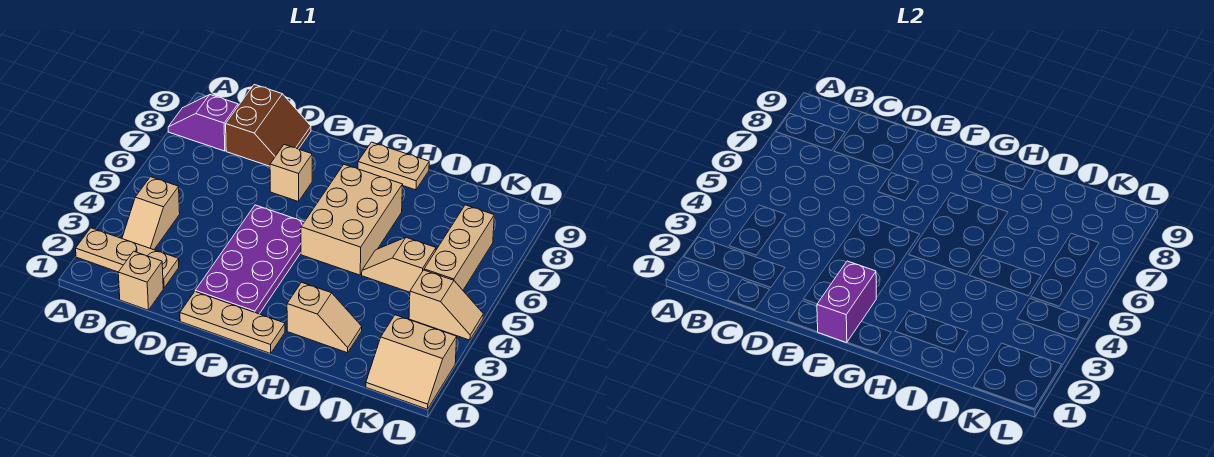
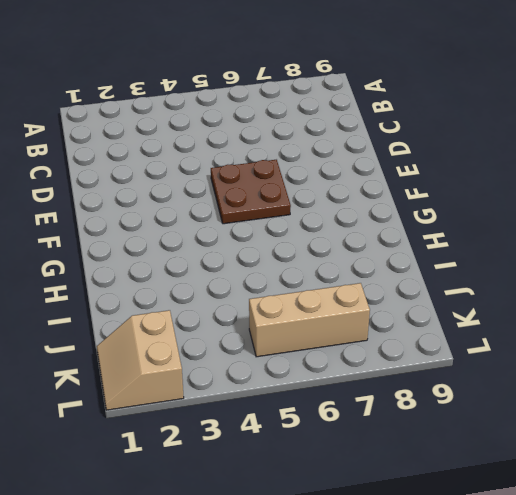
brown 2x2 plate [211,160,291,224] -> purple 2x4 plate [195,205,304,314]
none -> tan 1x3 plate [76,228,179,288]
none -> purple 1x2 slope [168,95,238,151]
none -> tan 1x2 slope [122,177,180,250]

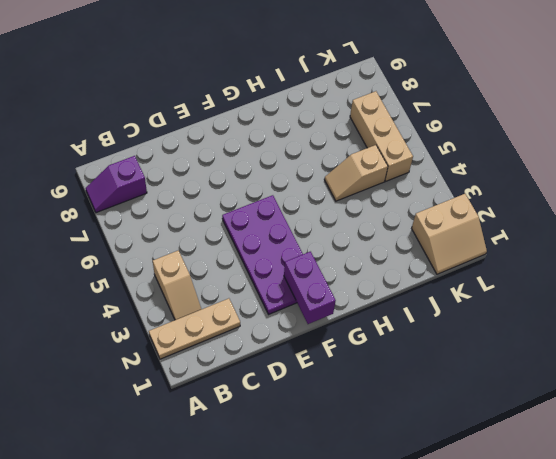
none -> tan 1x1 brick [118,251,163,310]
none -> brown 2x2 slope [226,85,311,166]
none -> tan 1x3 plate [180,292,285,354]

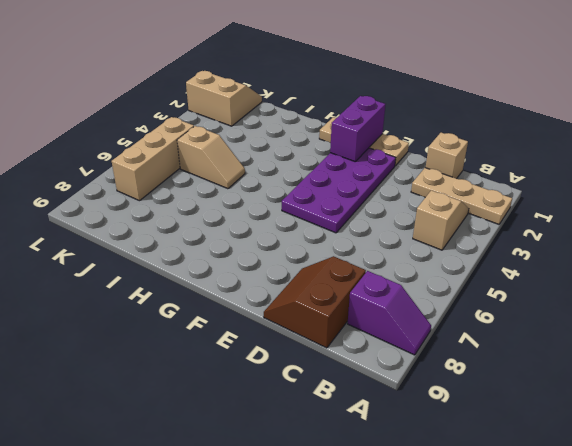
none -> tan 1x1 brick [270,145,312,202]
none -> tan 2x3 brick [301,165,403,275]
none -> tan 1x2 plate [358,142,429,190]

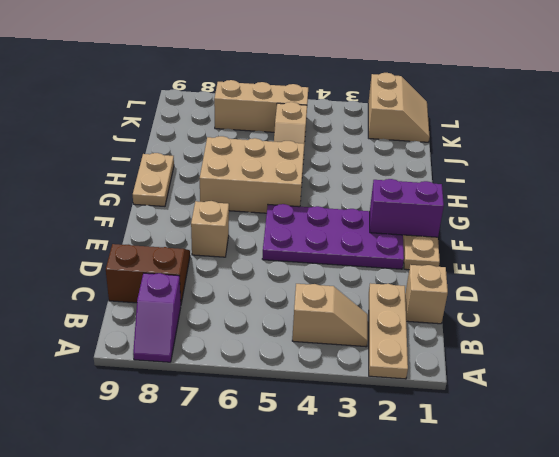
none -> tan 1x2 slope [287,282,362,353]
none -> tan 1x2 slope [409,270,483,340]

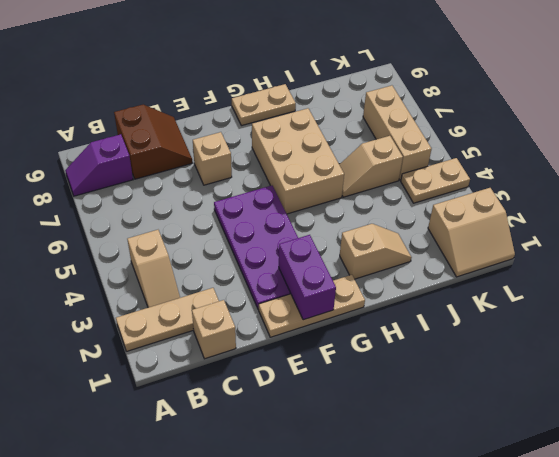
tan 1x2 plate [401,158,470,203] -> tan 1x2 slope [409,270,483,340]

